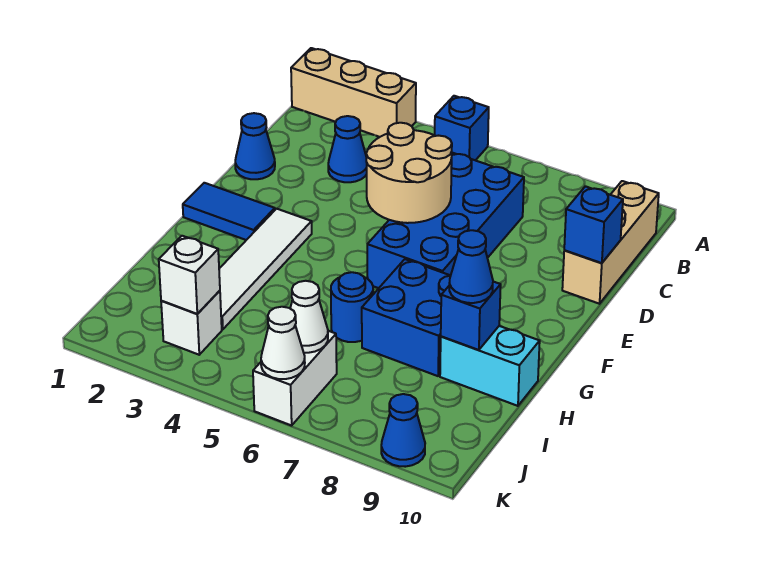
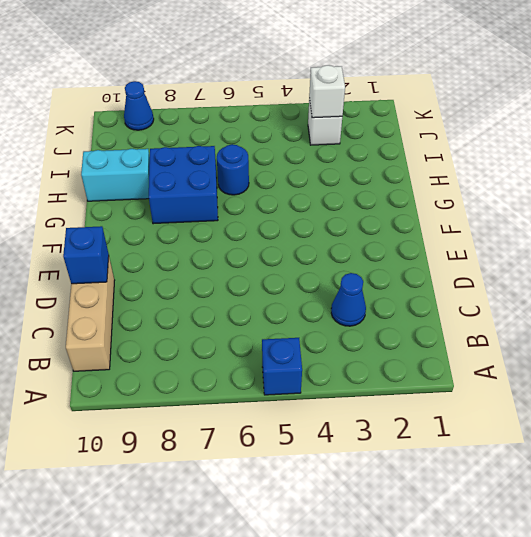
none -> tan 1x3 brick [291,48,416,137]
none -> blue 2x4 brick [367,152,524,288]
none -> blue 1x1 cone [235,113,275,179]

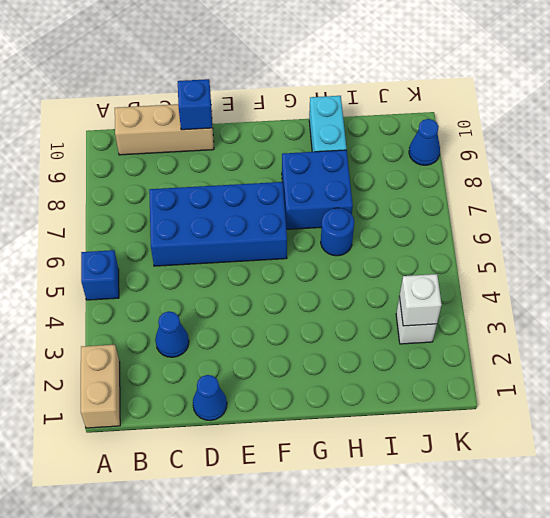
tan 1x2 brick [81,345,120,428] -> tan 1x3 brick [291,48,416,137]
none -> blue 1x2 tile [183,183,275,240]
none -> white 1x4 tile [219,209,312,329]
none -> white 1x2 brick [253,331,337,426]

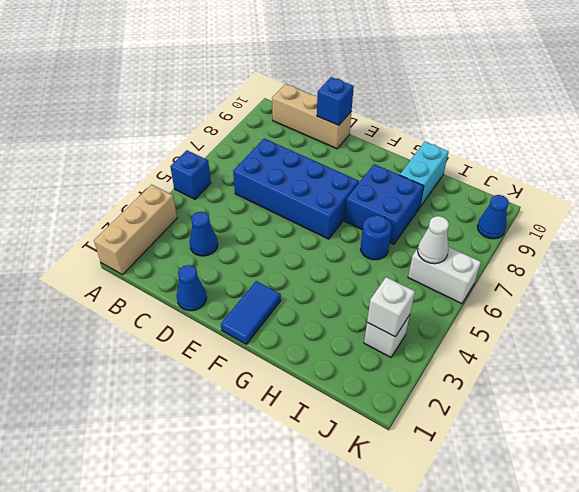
none -> white 1x4 tile [219,209,312,329]
none -> tan 2x2 round brick [366,123,452,223]
none -> blue 1x1 brick [441,282,501,350]

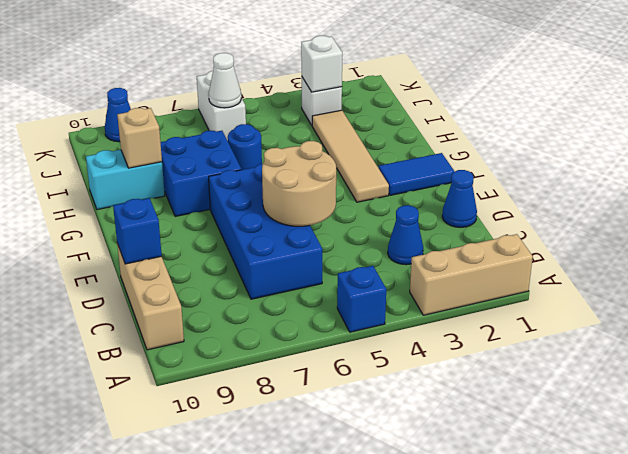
tan 1x4 tile [312,110,389,202] -> white 1x4 tile [219,209,312,329]
tan 1x1 brick [117,108,162,168] -> blue 1x1 brick [441,282,501,350]
none -> white 1x1 cone [261,307,305,379]
none -> blue 1x1 cone [449,230,493,303]

